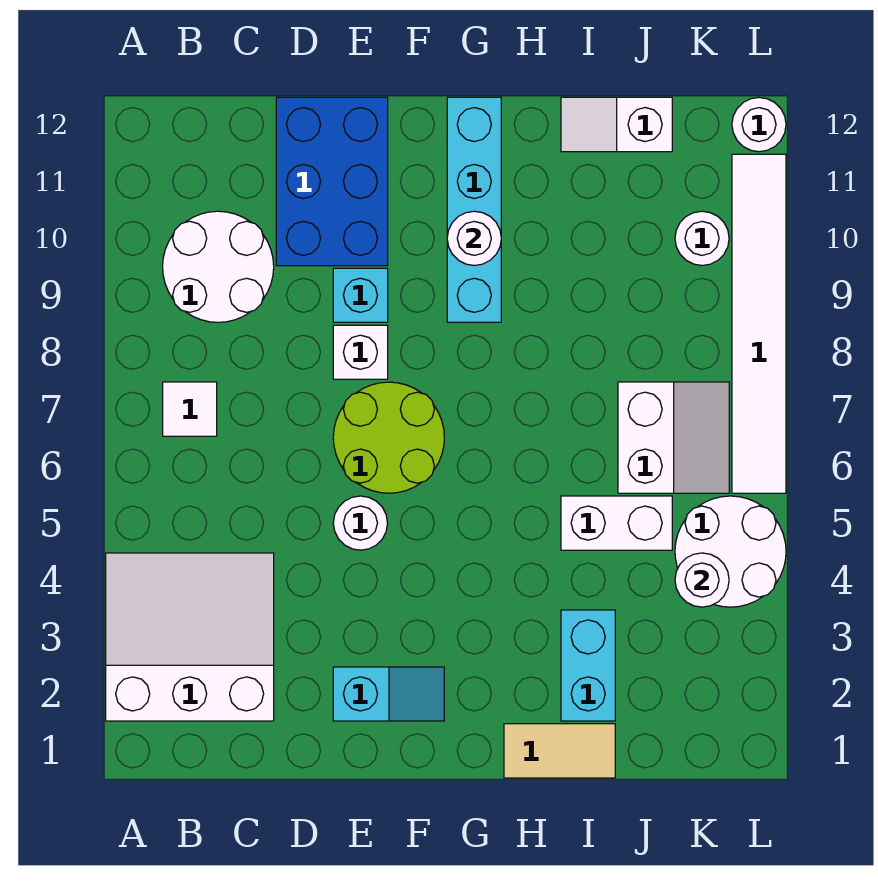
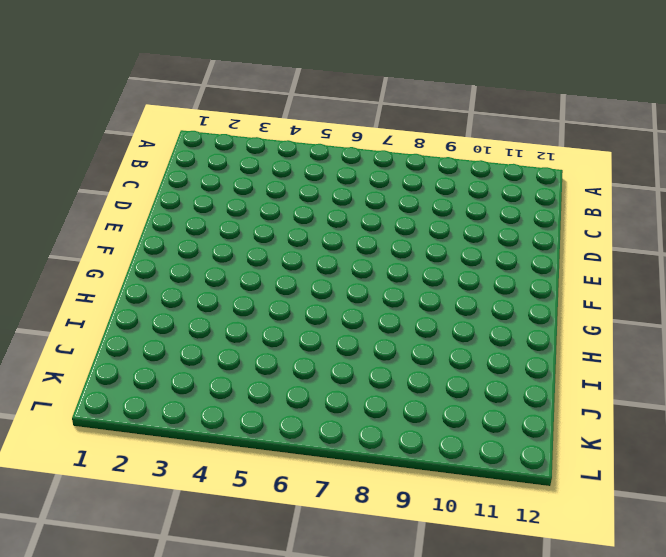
none -> white 3x3 slope [106,553,274,721]
none -> white 1x1 tile [163,382,217,436]
none -> white 2x2 round brick [163,211,274,322]

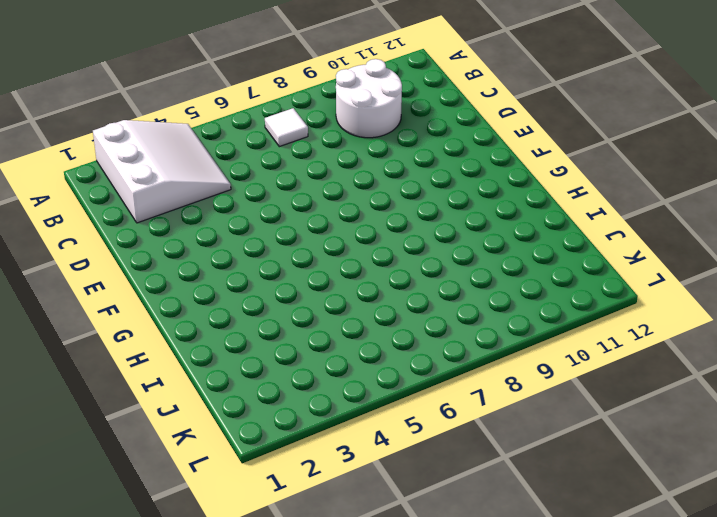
none -> blue 2x3 brick [276,97,388,266]
none -> cyan 1x2 slope [333,667,444,721]
none -> white 1x1 round brick [333,496,387,550]

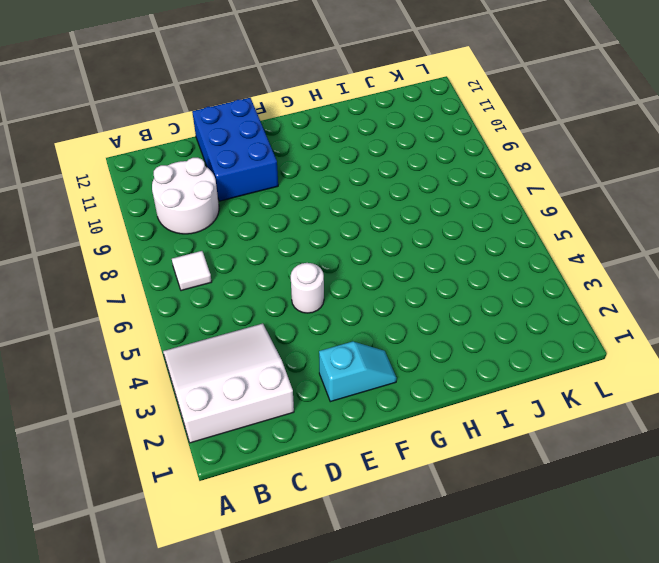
none -> lime 2x2 round brick [333,382,444,493]
none -> white 1x1 brick [333,325,388,379]
none -> cyan 1x1 brick [333,268,388,322]

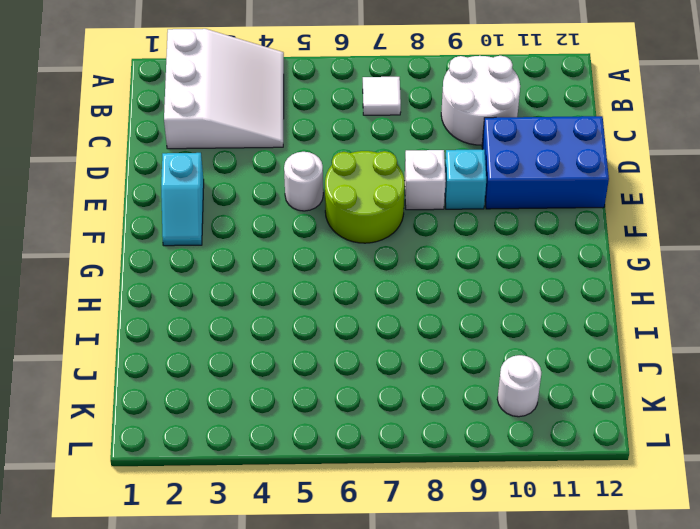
none -> cyan 1x4 brick [447,97,501,322]
none -> tan 1x2 tile [504,724,615,778]
none -> cyan 1x2 brick [561,610,615,721]

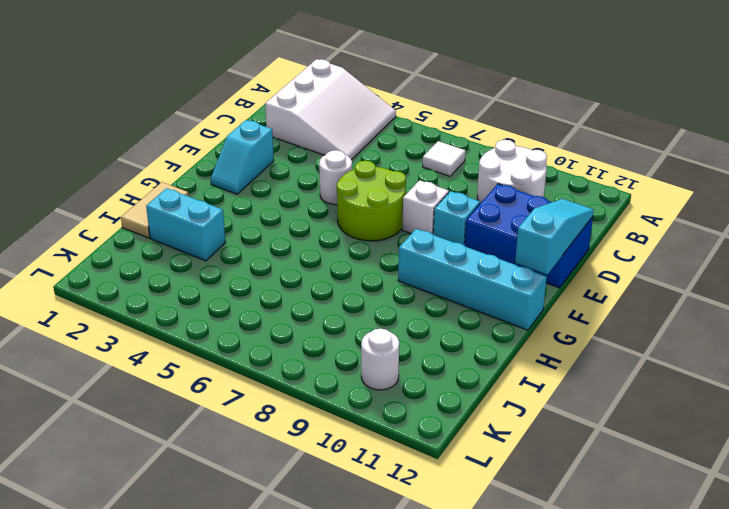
cyan 1x3 slope [515,199,594,275] -> none
none -> white 1x2 brick [561,496,672,550]
none -> white 1x2 slope [561,97,672,152]
none -> white 2x2 slope [618,382,729,493]

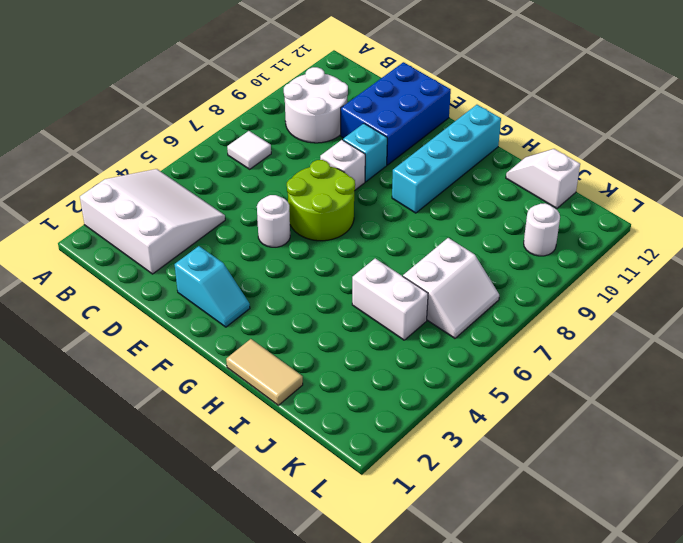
none -> cyan 1x2 brick [561,610,615,721]
none -> white 2x2 round brick [675,496,786,607]
none -> white 1x6 tile [732,154,786,493]

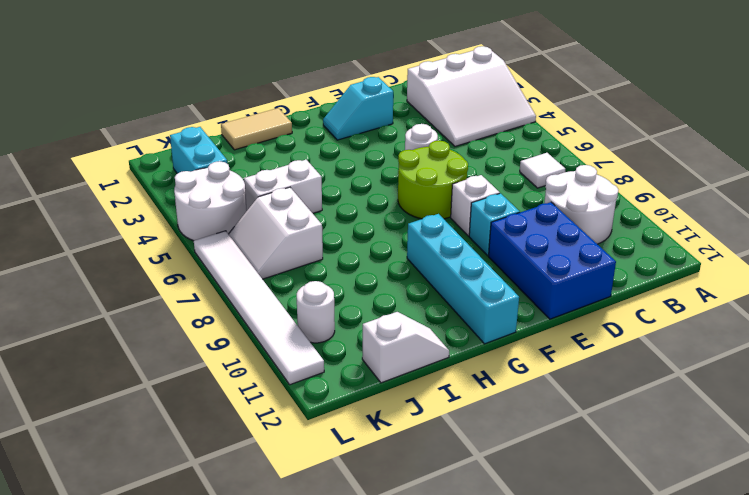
cyan 1x2 brick [170,127,227,174] -> cyan 1x2 brick moved to [561,610,615,721]
none -> white 1x1 round brick [732,98,786,152]
none -> white 1x1 round brick [447,211,501,266]
none -> white 1x1 round brick [675,553,729,607]

